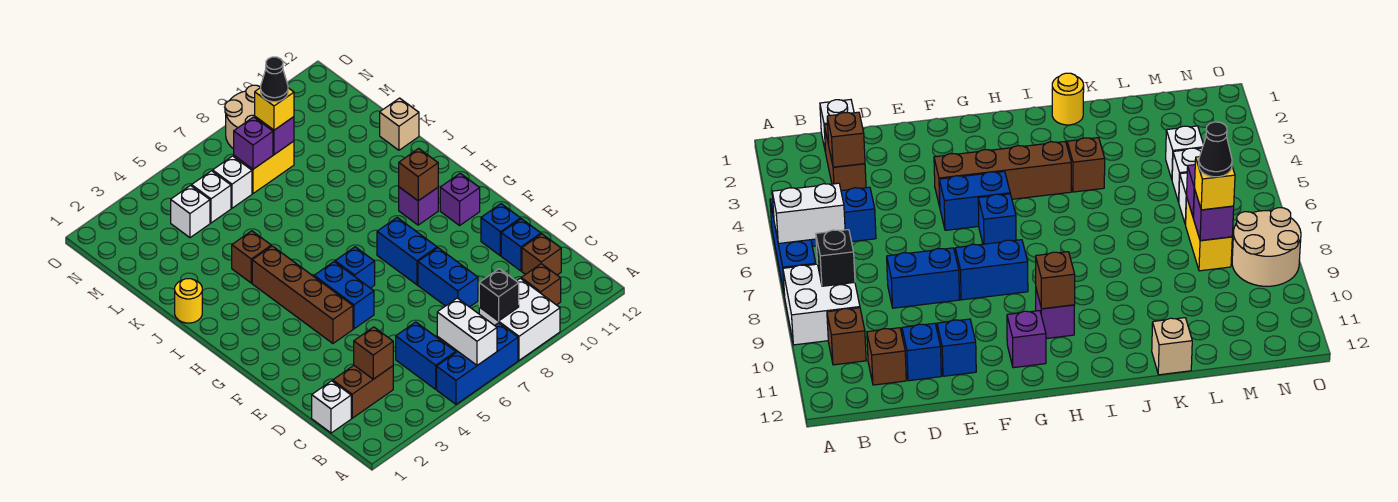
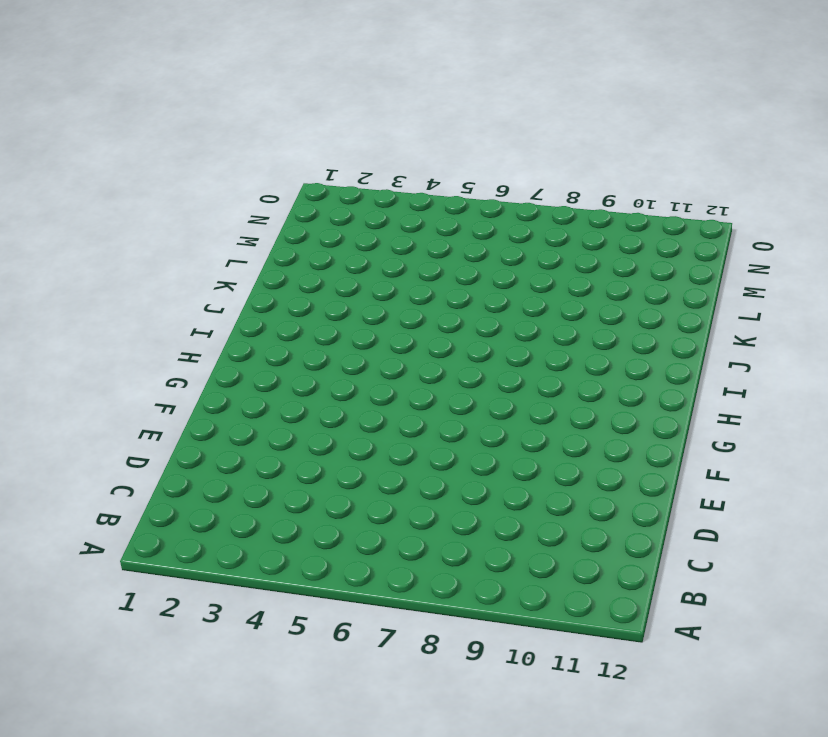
none -> blue 1x3 brick [437,323,518,404]
none -> white 2x2 brick [479,278,560,360]
none -> blue 1x2 brick [396,322,456,389]
none -> brown 1x1 brick [521,264,561,305]

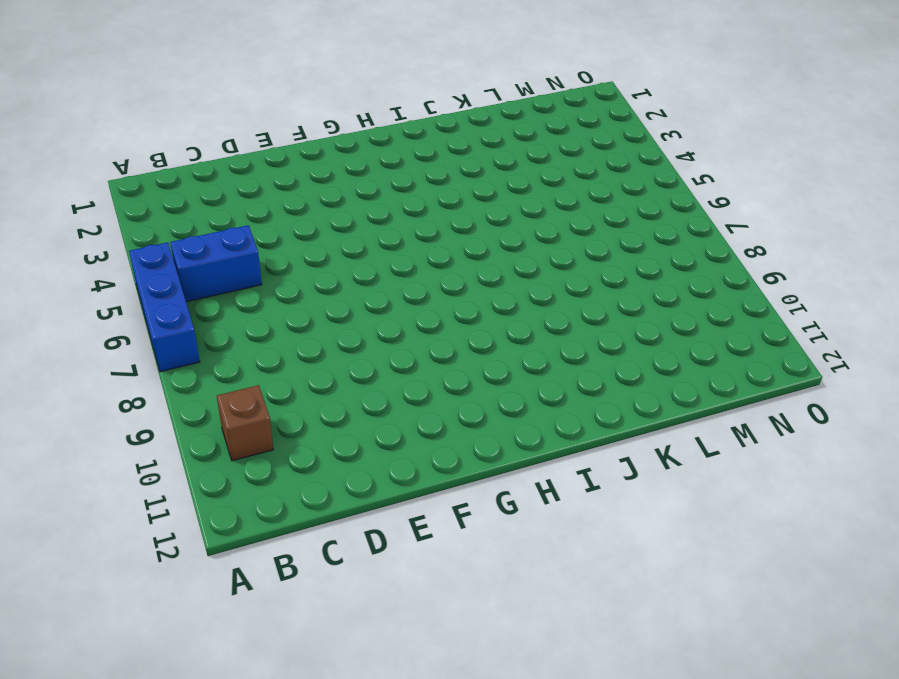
none -> white 2x2 brick [479,278,560,360]
none -> white 1x1 brick [312,381,351,433]
none -> brown 1x2 brick [333,365,393,418]
none -> brown 1x1 brick [522,234,561,275]

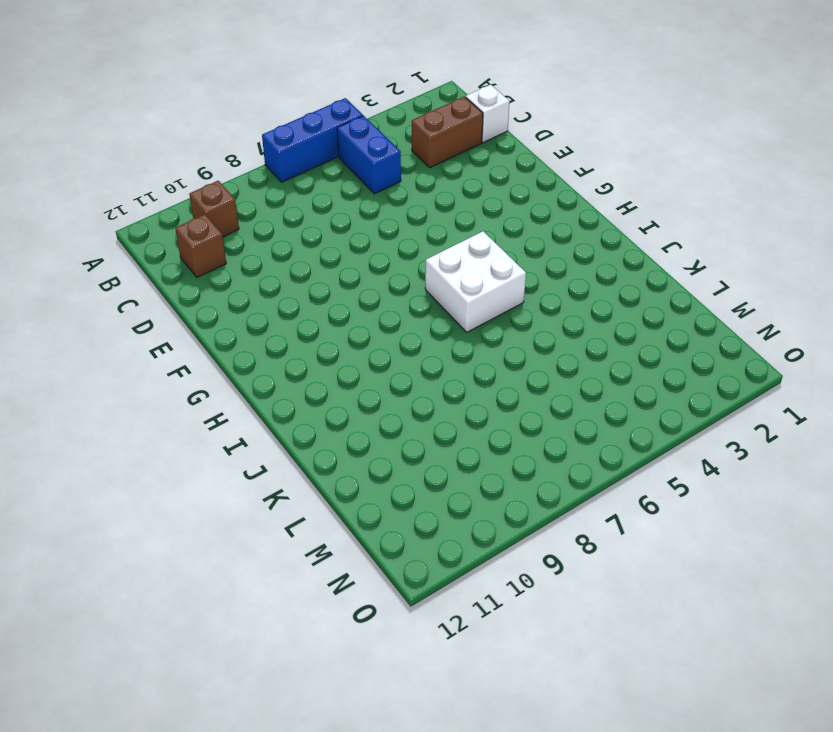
white 2x2 brick [425,231,526,332] -> white 2x2 brick moved to [479,278,560,360]
none -> blue 1x2 brick [418,248,478,307]
none -> blue 1x1 brick [501,219,541,271]
none -> blue 1x1 brick [481,204,520,256]
none -> brown 1x4 brick [252,246,353,343]

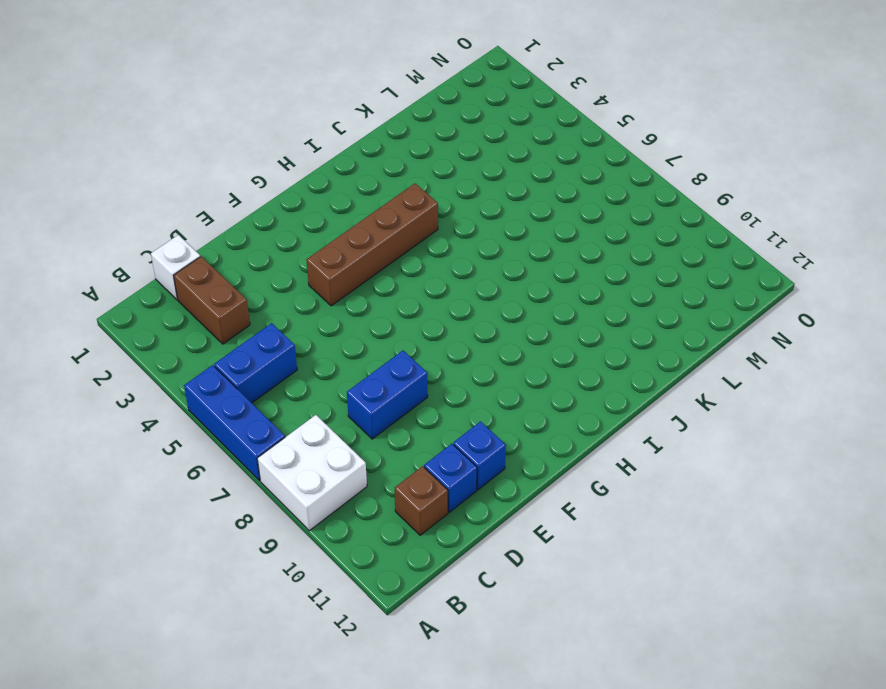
none -> brown 1x1 brick [521,264,561,305]
none -> blue 1x2 brick [314,262,374,329]
none -> blue 1x2 brick [377,218,437,285]
none -> blue 1x1 brick [335,247,375,288]

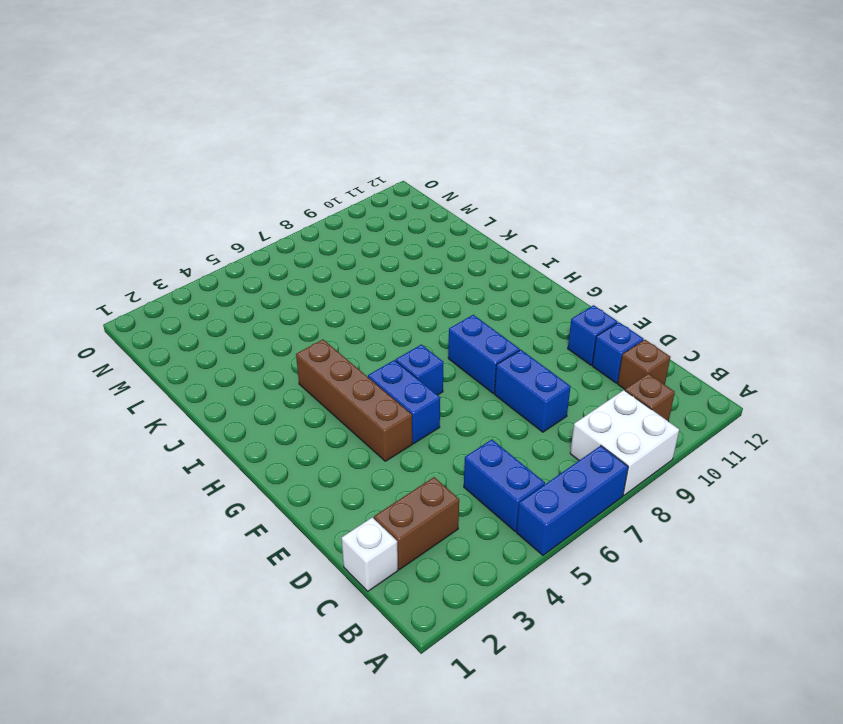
none -> purple 1x1 brick [440,173,480,225]
none -> purple 1x1 brick [399,187,438,225]
none -> yellow 1x1 round brick [175,279,202,323]
none -> brown 1x1 brick [232,231,271,283]

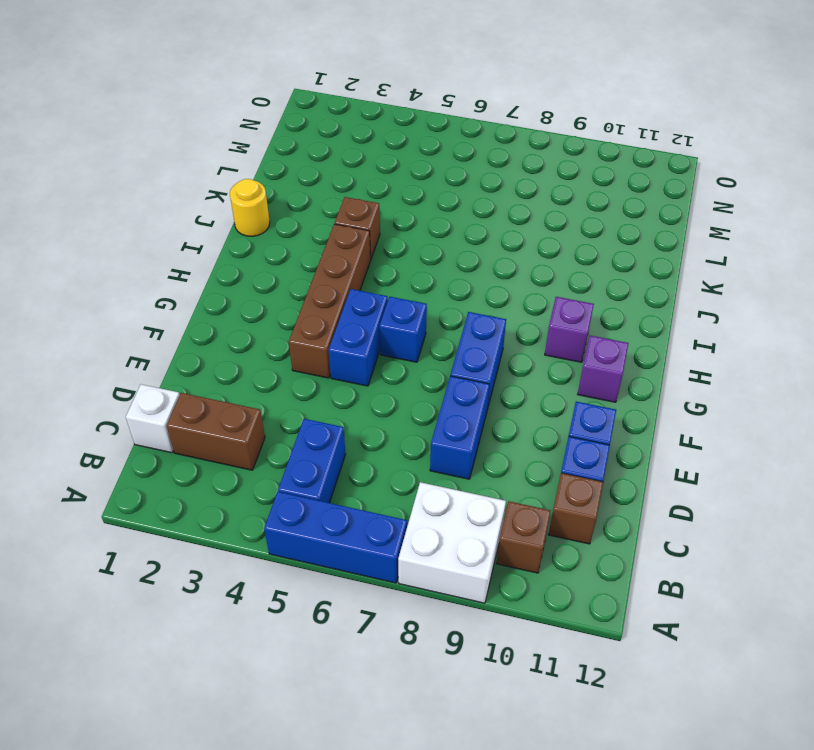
none -> tan 1x1 brick [380,98,419,150]
none -> white 1x1 brick [171,186,210,238]
none -> white 1x1 brick [192,171,231,223]
none -> white 1x1 brick [213,156,252,208]

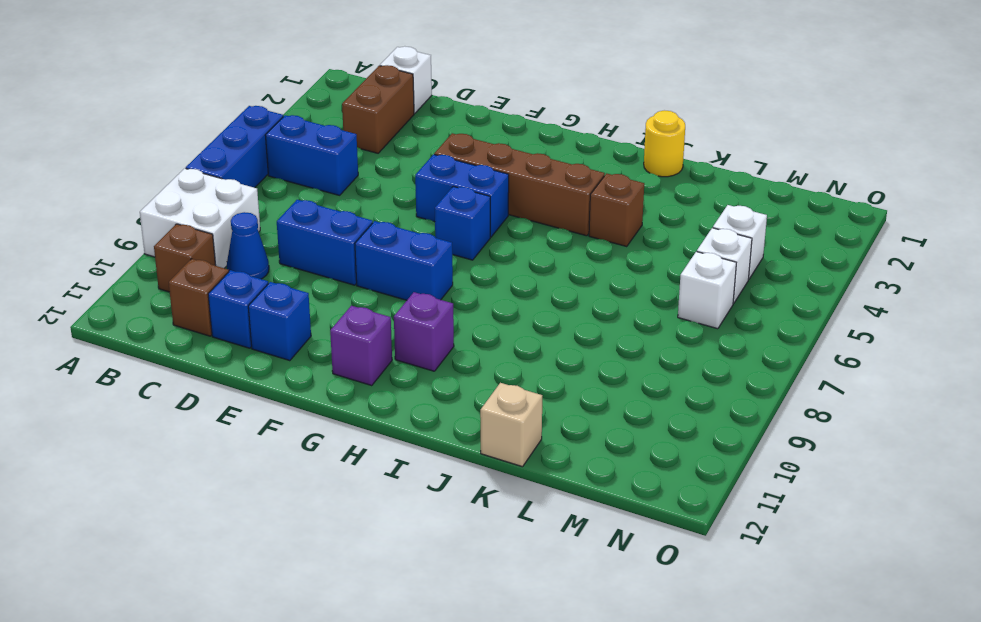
blue 1x1 cone [227,212,269,279] -> none
none -> yellow 1x2 brick [234,141,294,193]
none -> tan 2x2 round brick [225,85,261,149]
none -> white 1x2 brick [437,298,497,365]
none -> black 1x1 brick [479,269,519,321]

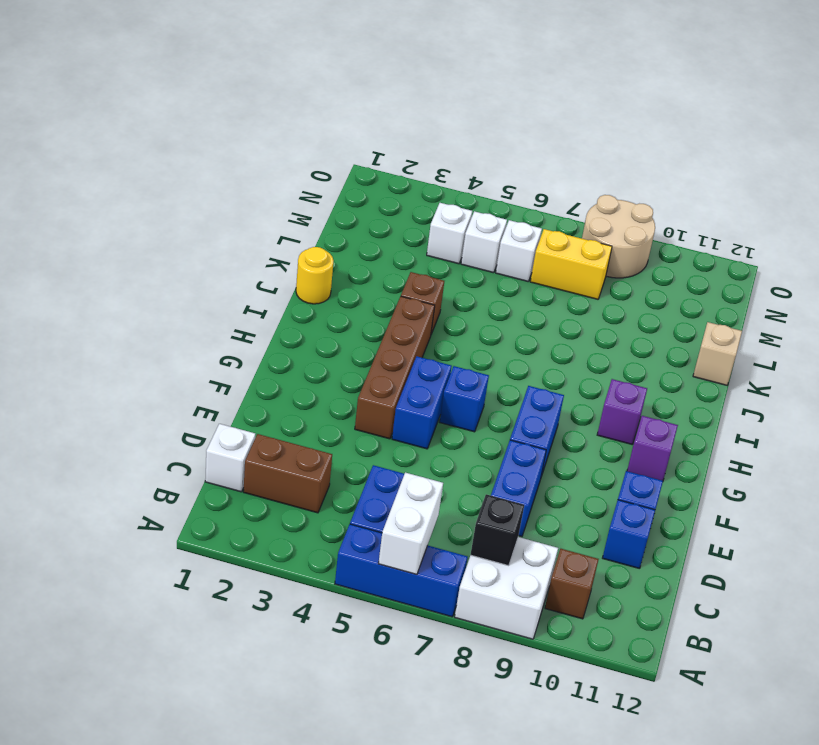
none -> brown 1x1 brick [522,234,561,275]
none -> brown 1x1 brick [354,327,393,379]
none -> brown 1x1 brick [399,149,438,201]
none -> purple 1x1 brick [234,117,273,169]

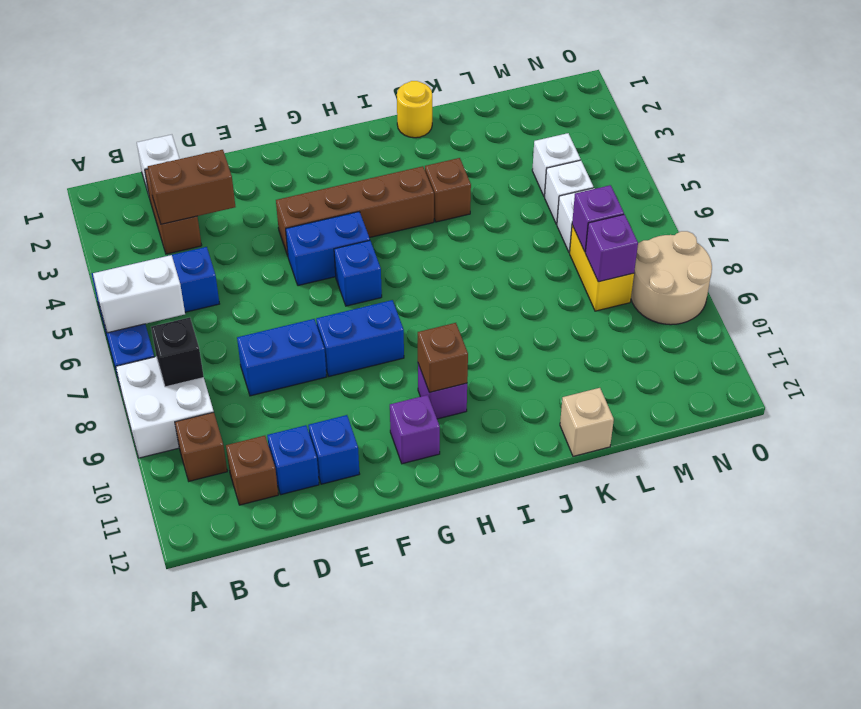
brown 1x2 brick [148,150,235,224] -> brown 1x1 brick [354,327,393,379]
none -> yellow 1x1 brick [255,88,294,130]
none -> black 1x1 cone [261,57,288,102]

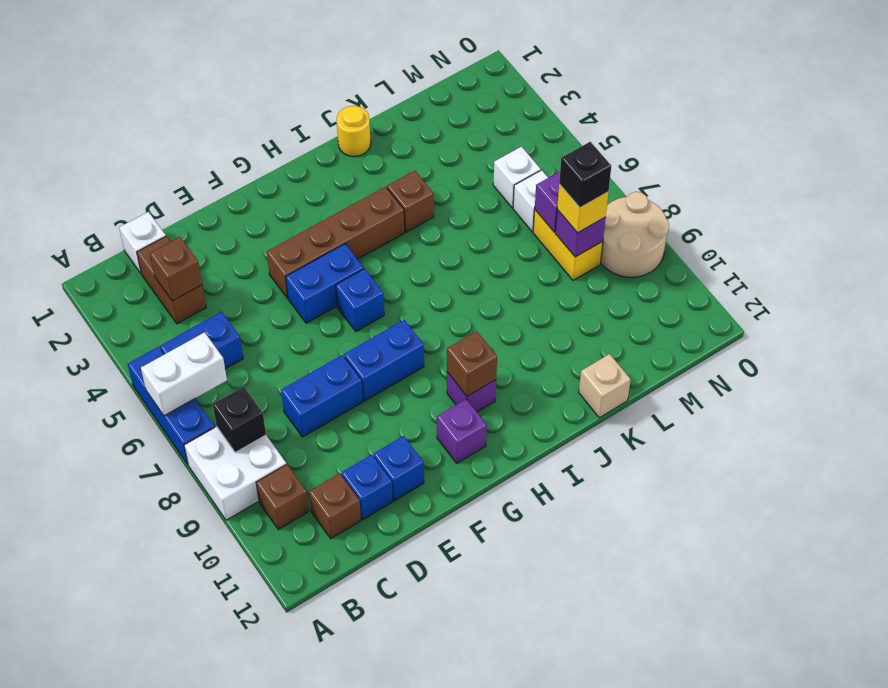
black 1x1 brick [559,142,611,208] -> black 1x1 cone [261,57,288,102]
none -> white 1x1 brick [171,186,210,238]

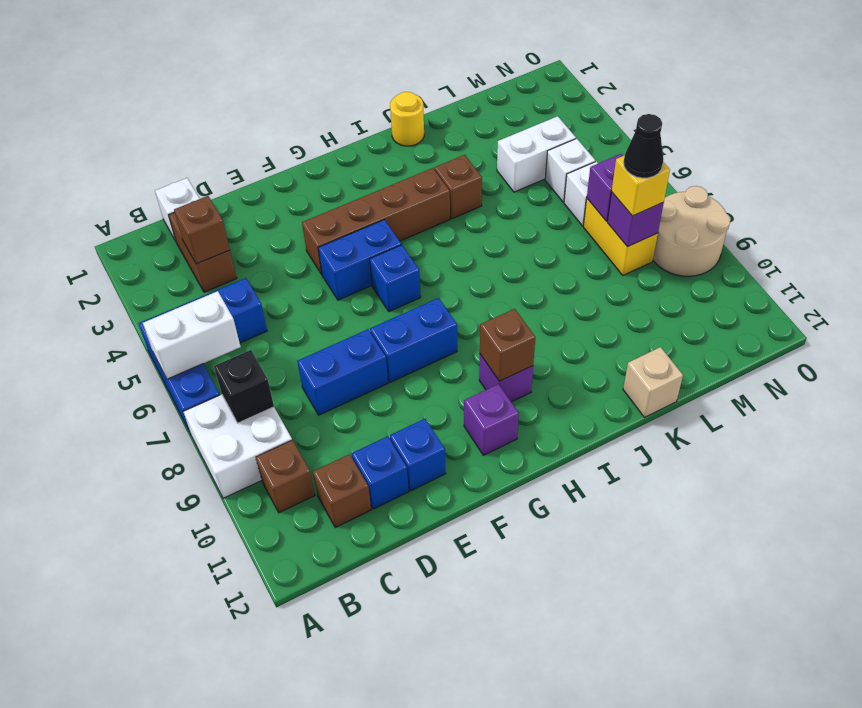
white 1x2 brick [497,116,576,192] -> white 1x1 brick [171,186,210,238]

